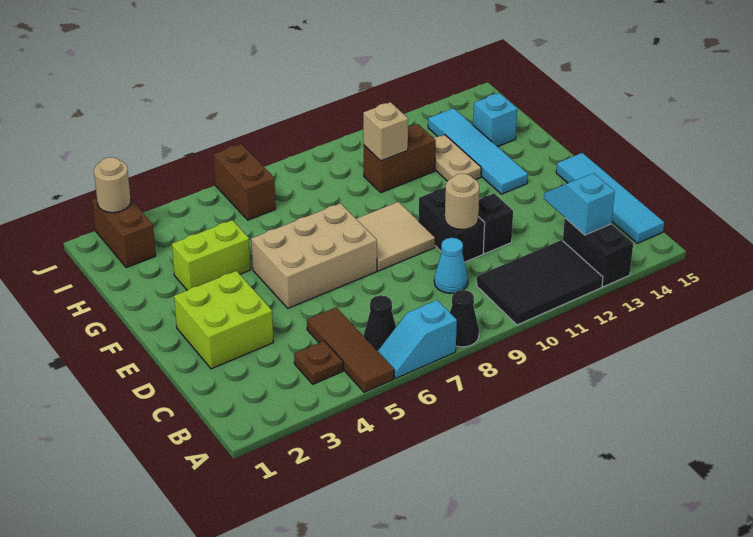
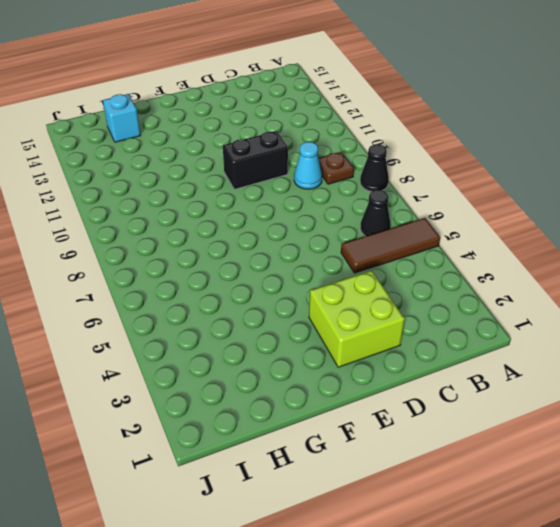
brown 1x1 plate [319,152,354,184] -> brown 1x1 plate moved to [294,341,343,384]
none -> cyan 1x2 slope [378,300,457,378]
none -> black 2x3 tile [477,240,603,325]
none -> black 1x2 brick [563,218,633,287]

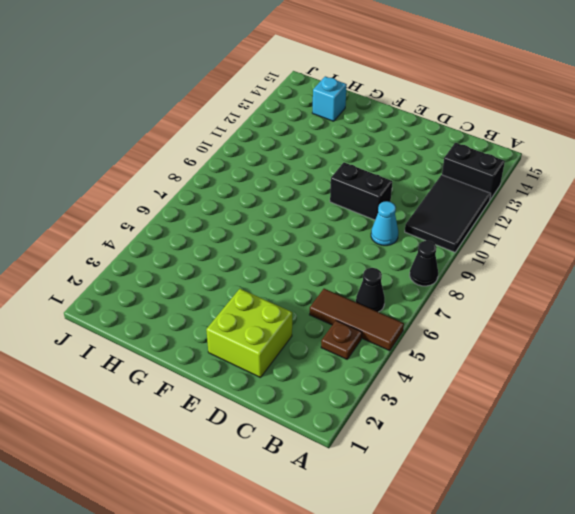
none -> cyan 1x2 slope [378,300,457,378]
none -> cyan 1x4 tile [556,153,664,243]
none -> black 1x1 brick [478,193,513,253]

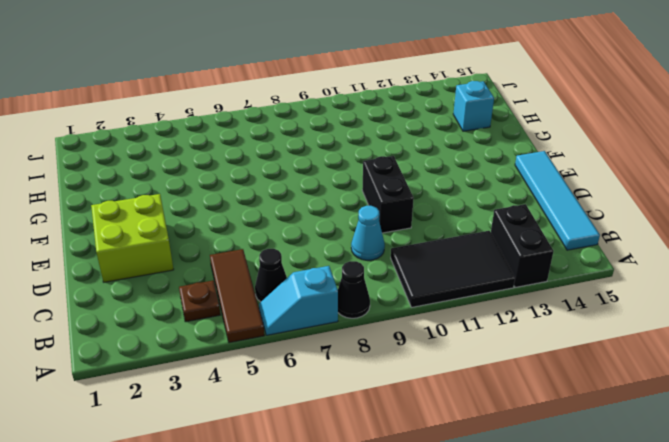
none -> black 1x1 brick [478,193,513,253]
none -> tan 2x3 brick [251,203,377,308]
none -> tan 2x2 tile [356,202,435,271]

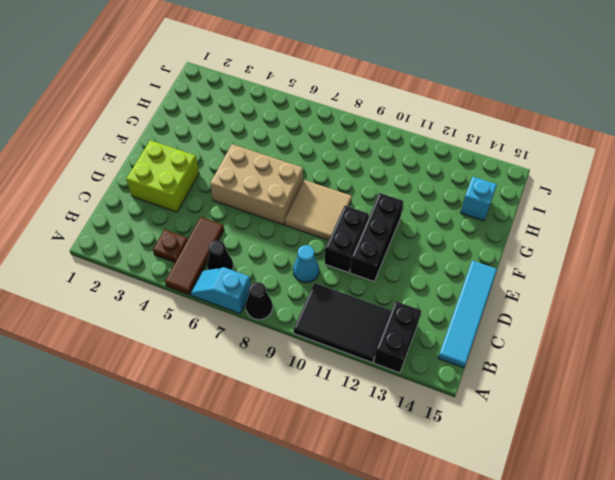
black 1x3 brick [350,193,403,281] -> black 1x1 brick [478,193,513,253]
none -> cyan 1x4 tile [428,108,528,194]
none -> lime 1x2 brick [172,220,251,290]
none -> tan 1x2 plate [434,135,481,181]

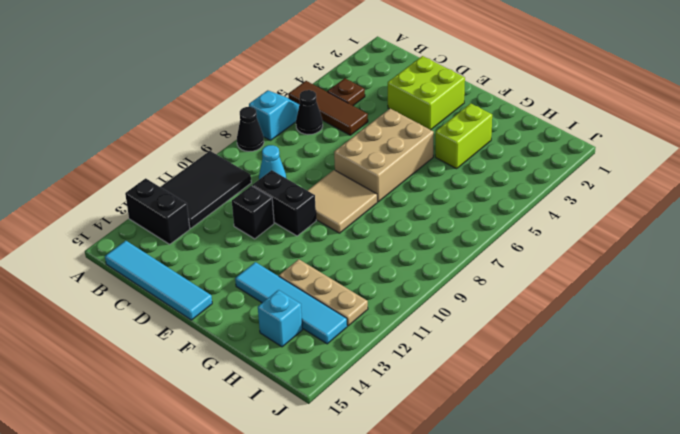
tan 1x3 plate [279,259,368,326] -> tan 1x2 plate [434,135,481,181]
none -> brown 1x2 brick [364,124,436,193]
none -> brown 1x2 brick [92,198,156,268]
none -> brown 1x2 brick [214,144,276,220]

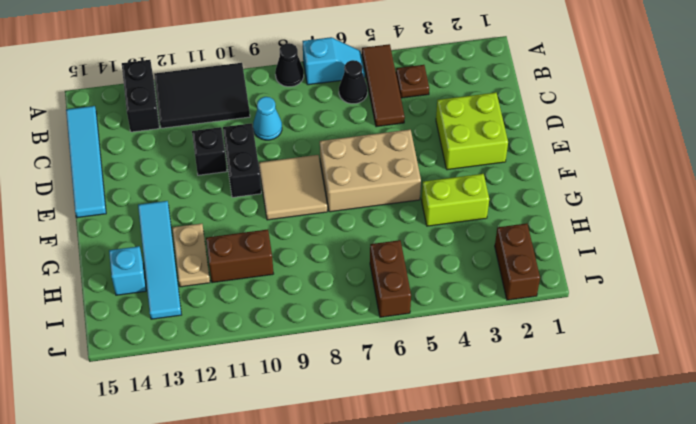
none -> cyan 1x2 slope [544,173,615,235]
none -> tan 1x1 round brick [445,174,479,229]
none -> tan 1x1 brick [363,102,408,161]

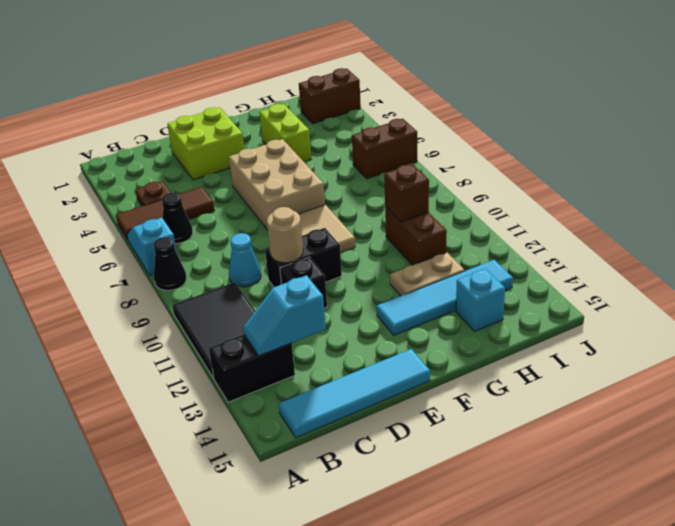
cyan 1x2 slope [243,275,326,356] -> cyan 1x2 slope turned to [544,173,615,235]
brown 1x1 brick [384,164,429,222] -> tan 1x1 brick [363,102,408,161]
none -> tan 1x1 round brick [94,157,131,213]

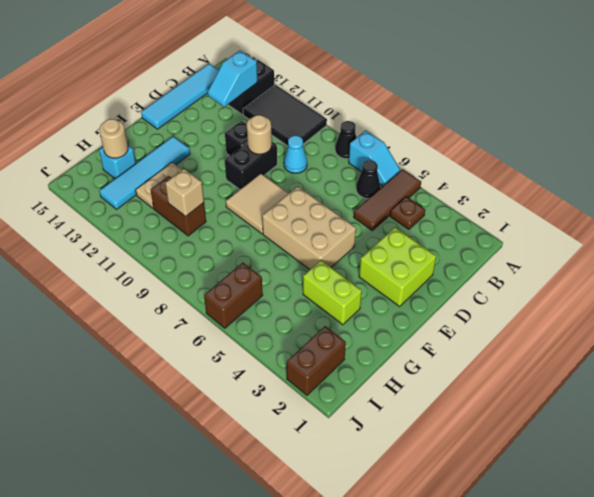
tan 1x1 round brick [99,119,128,158] -> tan 1x1 round brick moved to [94,157,131,213]

